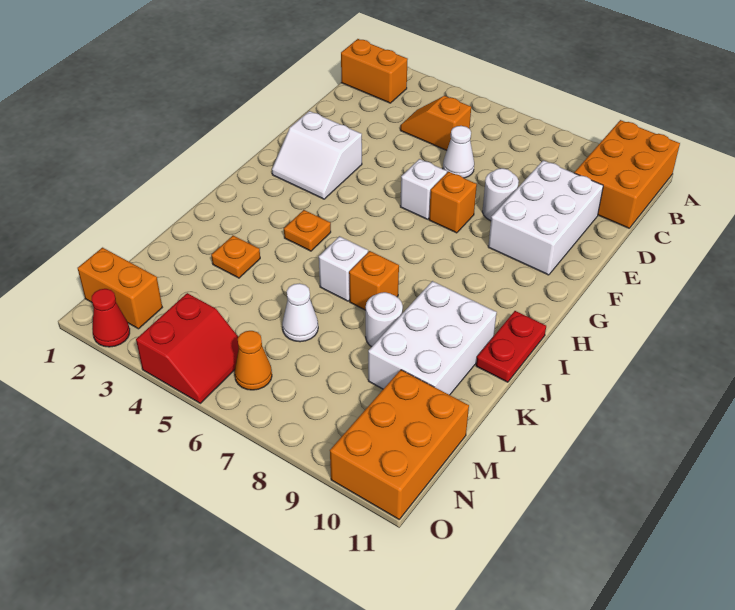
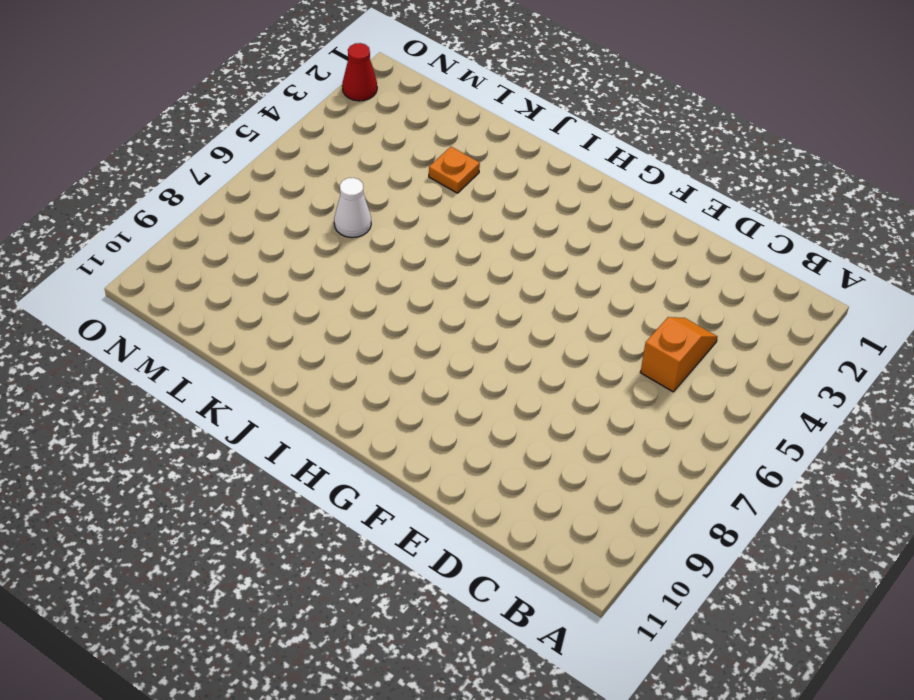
none -> orange 2x3 brick [574,120,680,228]
none -> orange 1x2 brick [341,39,408,103]
none -> white 1x1 cone [443,126,474,178]

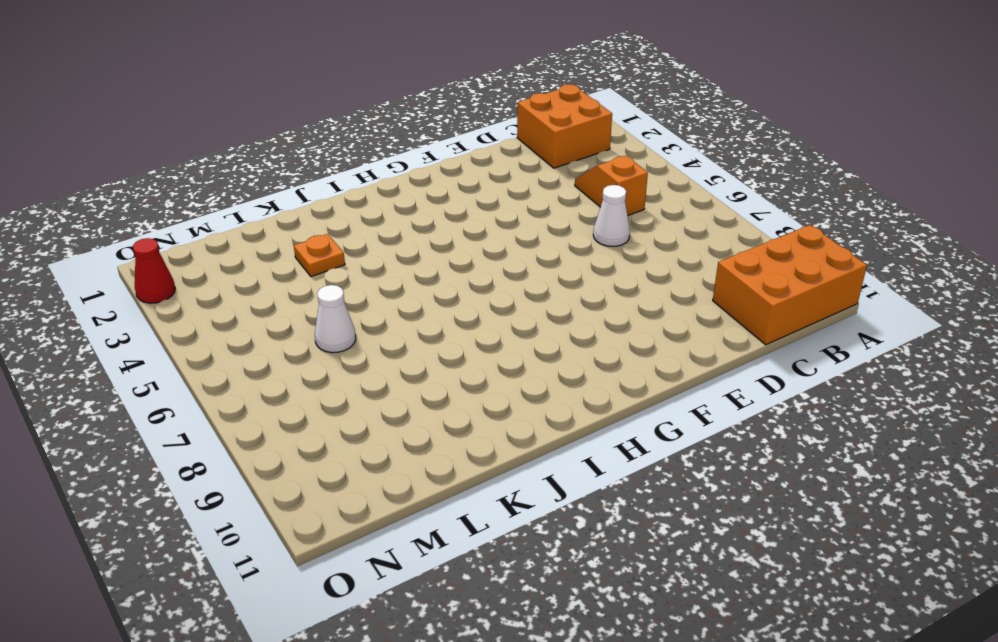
orange 2x2 brick [517,84,612,168] -> orange 1x2 brick [341,39,408,103]
none -> white 2x3 brick [488,160,603,275]
none -> white 1x1 round brick [482,168,519,221]
none -> white 2x2 slope [272,111,362,199]

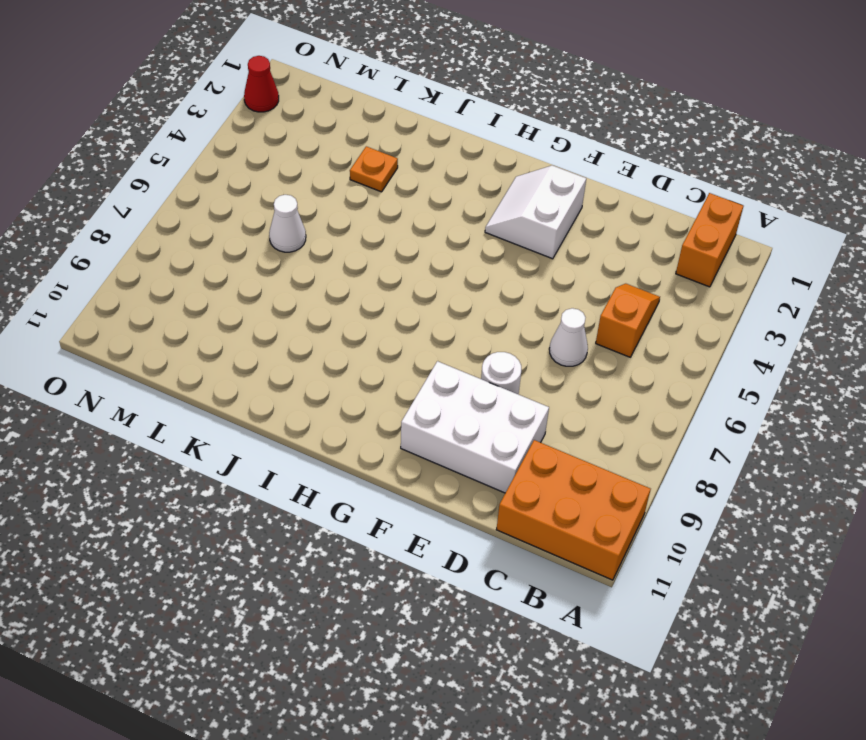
none -> white 1x1 brick [400,159,447,219]
none -> orange 1x1 brick [429,172,477,233]
none -> orange 1x1 plate [284,210,331,251]

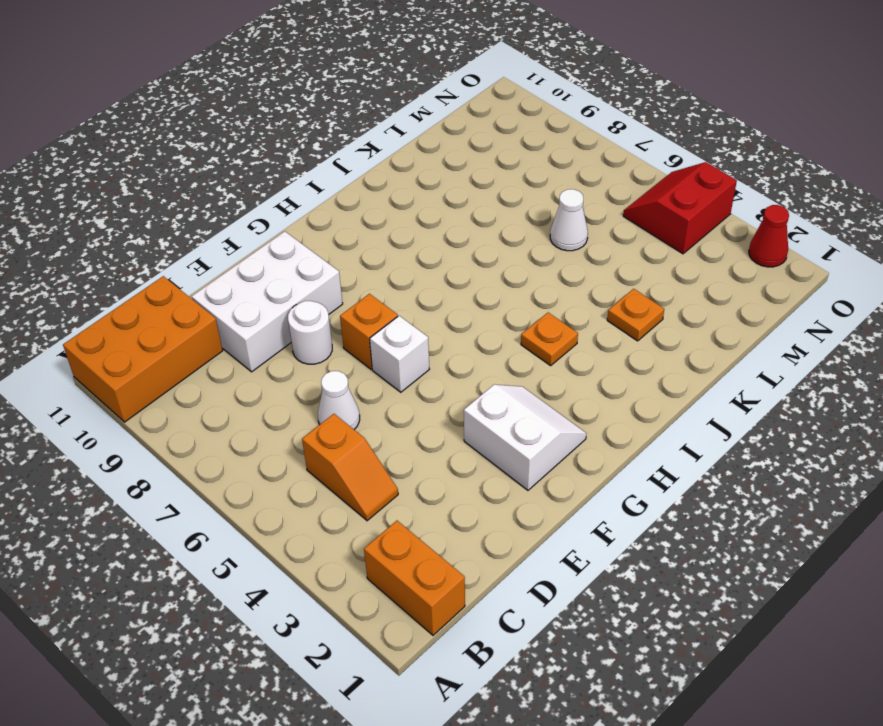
none -> red 1x2 plate [476,311,546,382]
none -> white 1x1 brick [319,236,368,301]
none -> orange 1x1 brick [349,251,399,310]

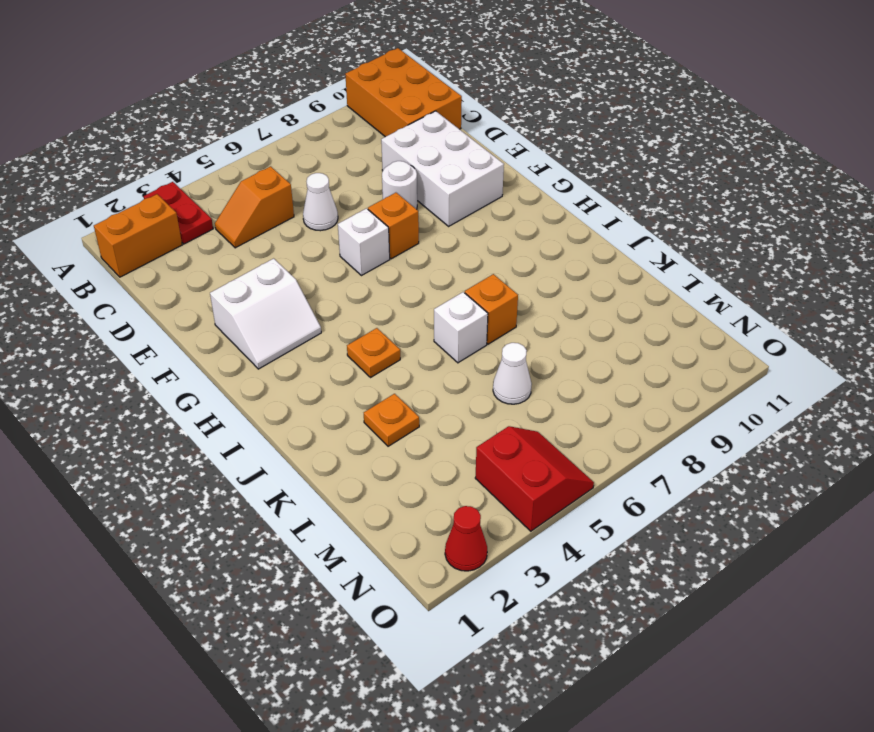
red 1x2 plate [144,182,213,244] -> red 1x2 plate moved to [476,311,546,382]
none -> white 2x3 brick [368,281,497,395]
none -> white 1x1 round brick [366,292,403,347]
none -> orange 2x3 brick [330,370,469,519]

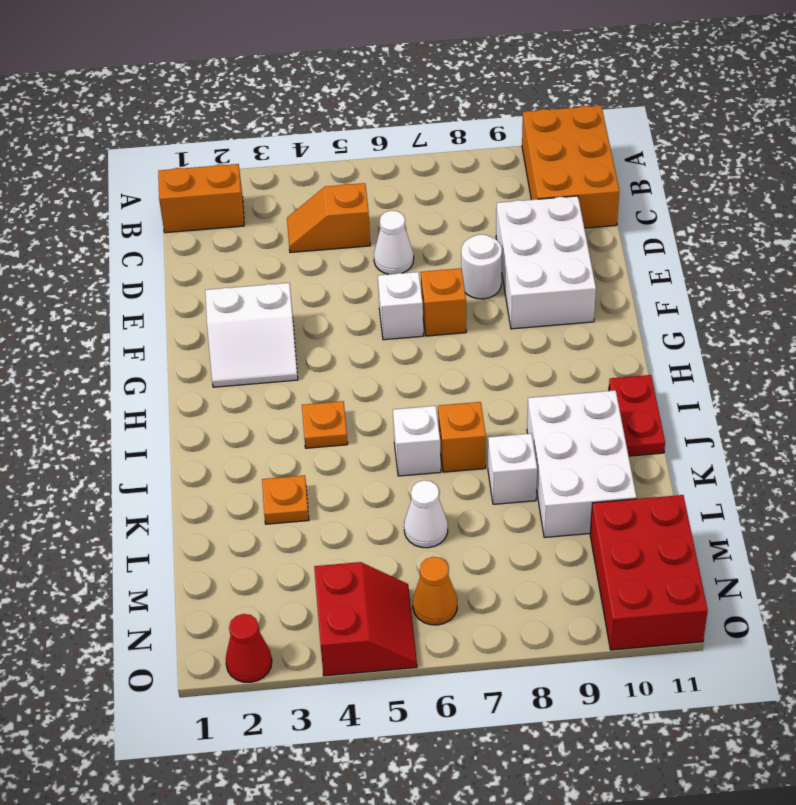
white 1x1 brick [488,434,537,504] -> white 1x1 round brick [366,292,403,347]
red 2x3 brick [590,495,708,650] -> orange 2x3 brick [330,370,469,519]
none -> orange 1x2 brick [78,248,162,329]

